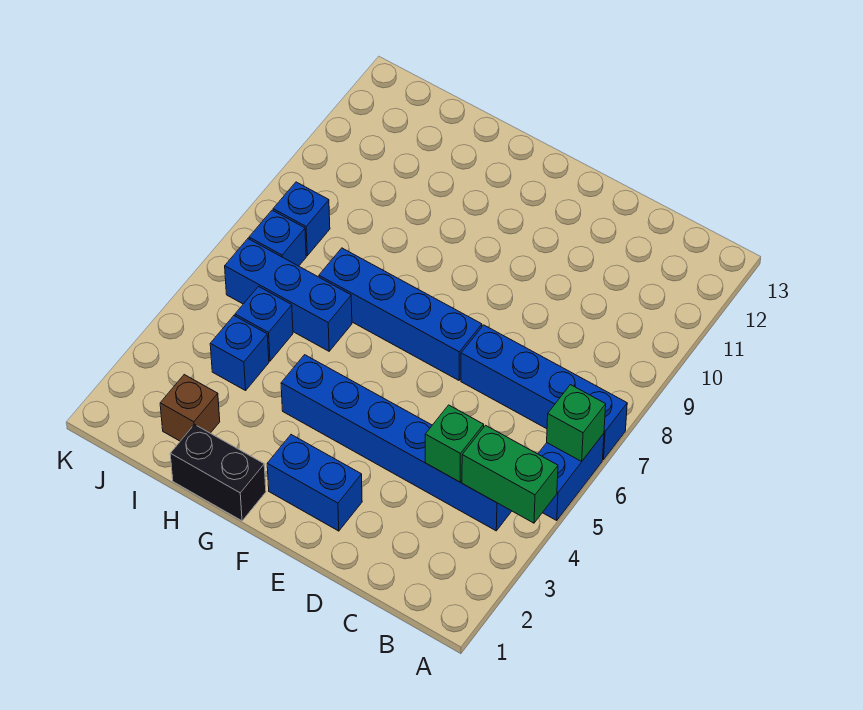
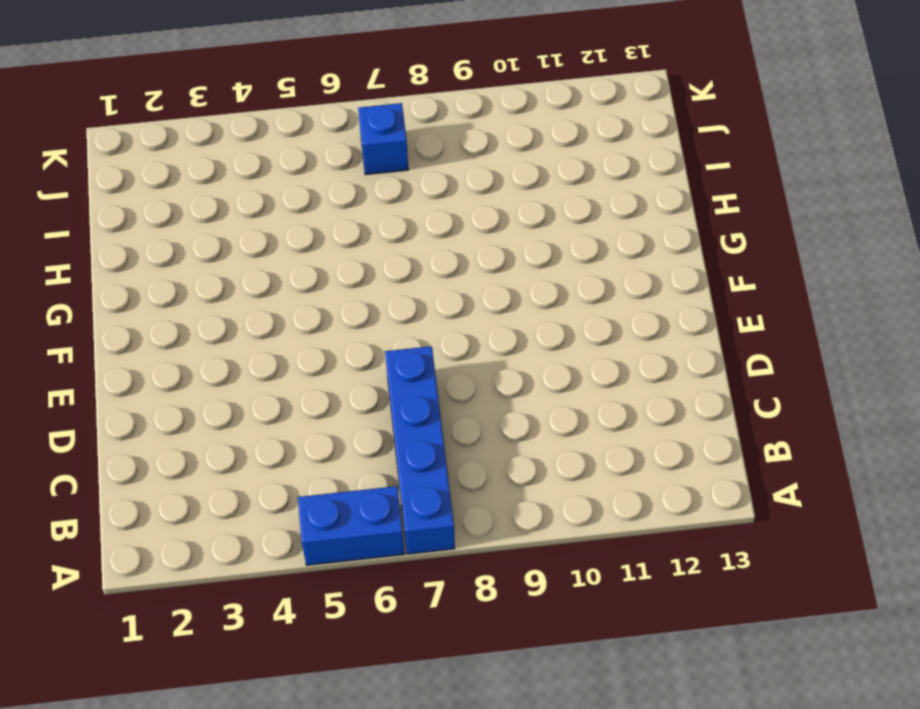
none -> blue 1x6 brick [281,355,512,531]
none -> blue 1x2 brick [267,435,362,531]
none -> blue 1x4 brick [319,248,482,380]

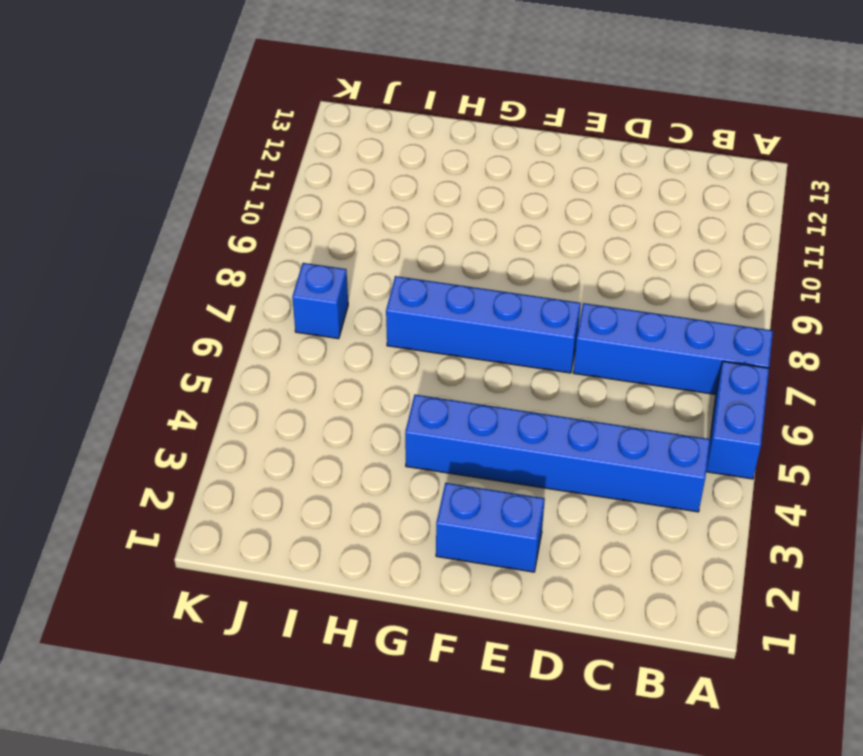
none -> black 1x2 brick [170,425,266,521]
none -> blue 1x3 brick [225,239,352,351]
none -> brown 1x1 brick [160,375,220,441]

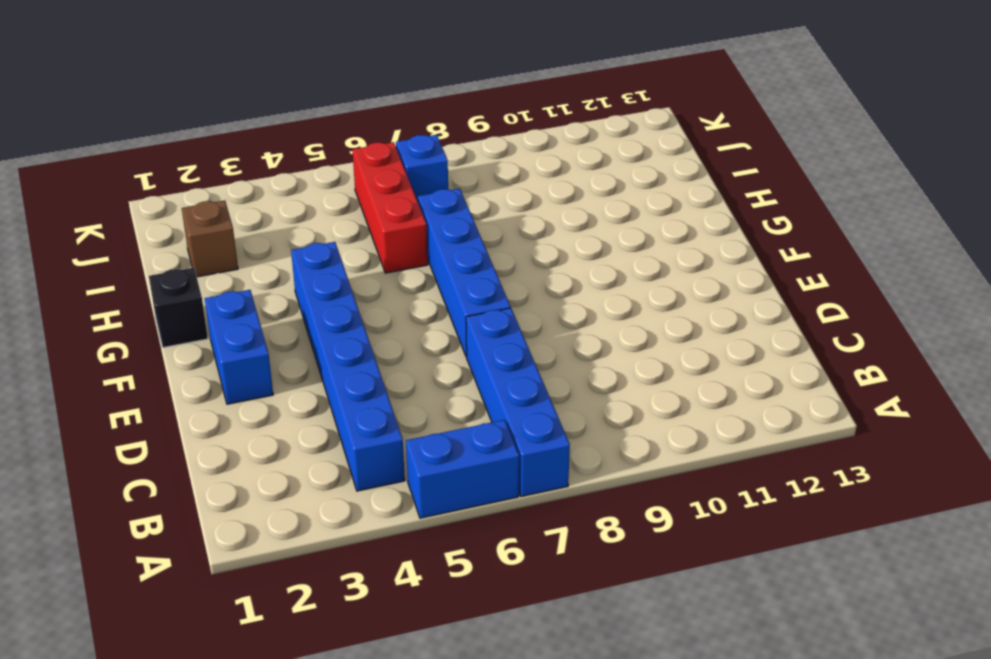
black 1x1 brick [149,268,208,348] -> black 1x2 brick [170,425,266,521]
red 1x3 brick [352,142,428,273] -> blue 1x3 brick [225,239,352,351]
none -> blue 1x1 brick [210,316,269,391]
none -> blue 1x1 brick [235,287,293,361]
none -> blue 1x1 brick [273,182,330,256]

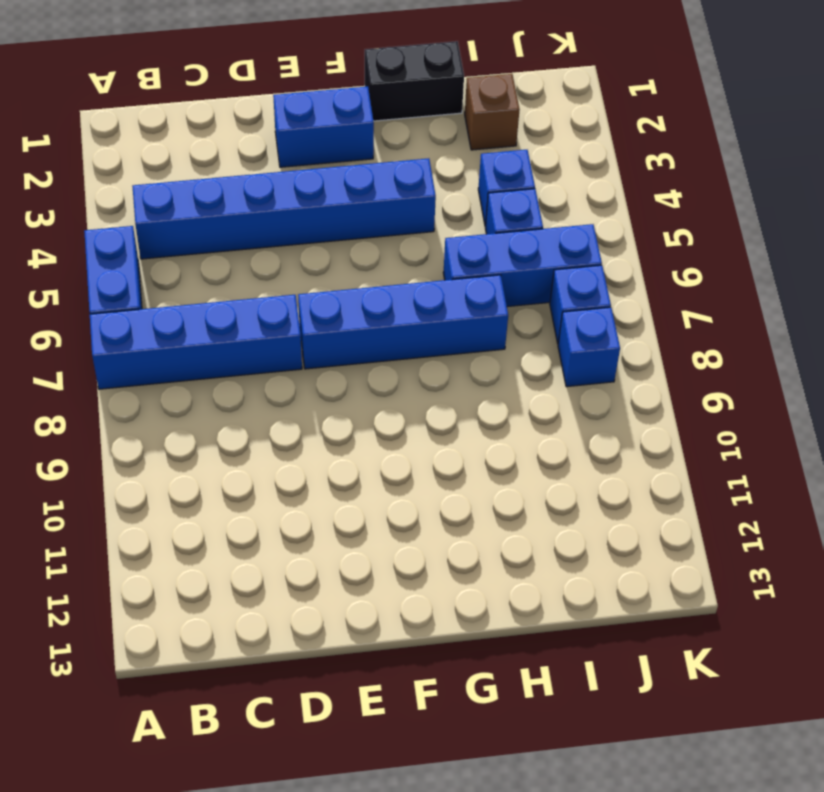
none -> green 1x2 brick [462,425,558,523]
none -> green 1x1 brick [547,385,606,462]
none -> green 1x1 brick [425,405,484,482]

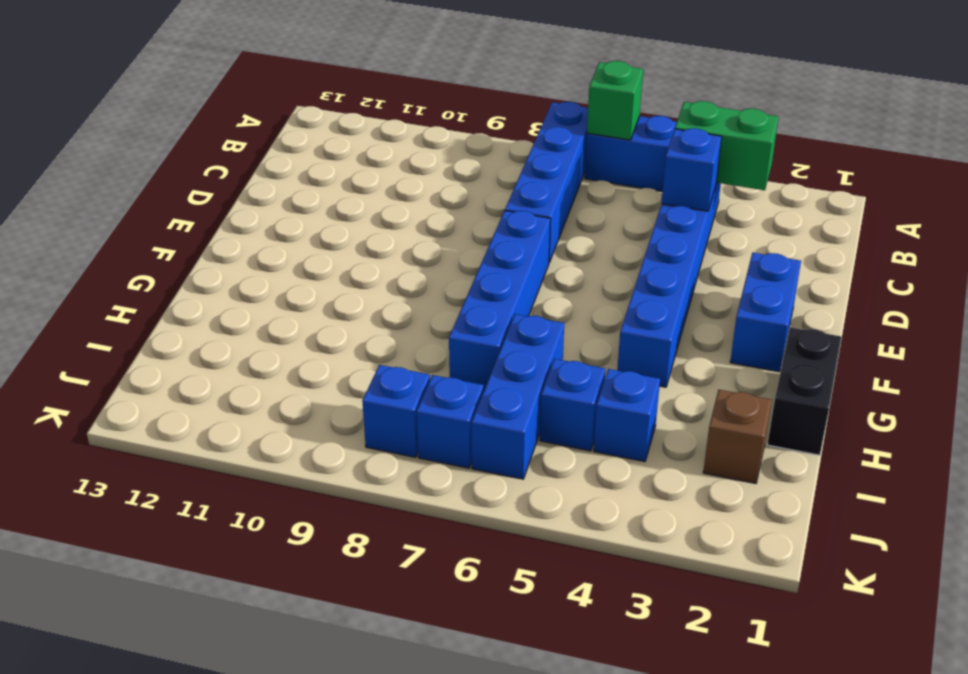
green 1x2 brick [675,101,778,190] -> green 1x2 brick turned to [462,425,558,523]
blue 1x1 brick [662,128,722,211] -> green 1x1 brick [425,405,484,482]

